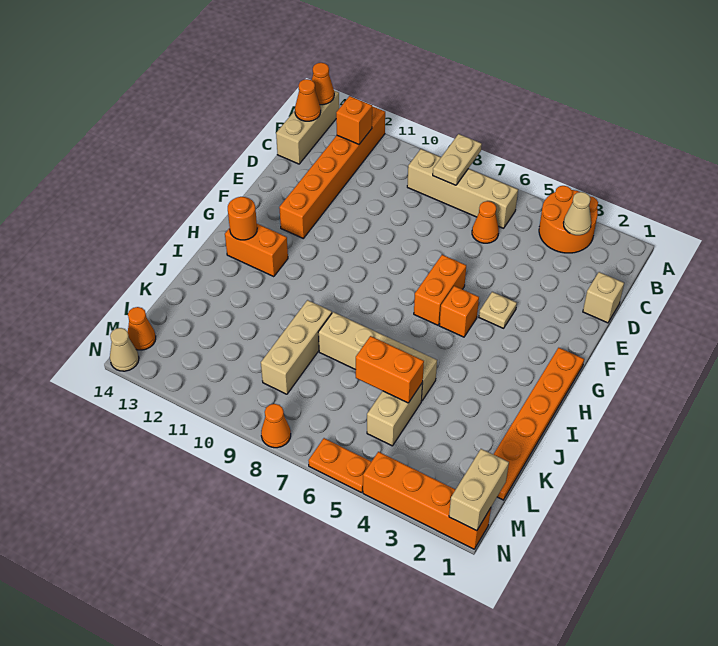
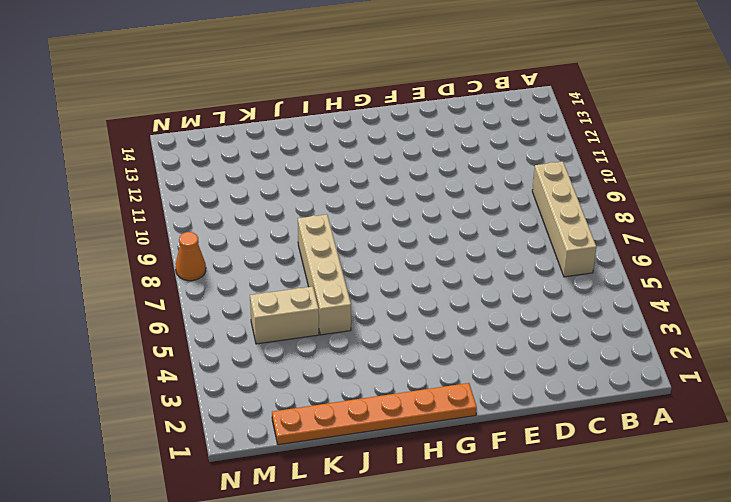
none -> orange 2x2 round brick [539,186,598,253]
none -> orange 1x6 brick [279,106,385,238]
none -> tan 1x3 brick [276,91,339,164]

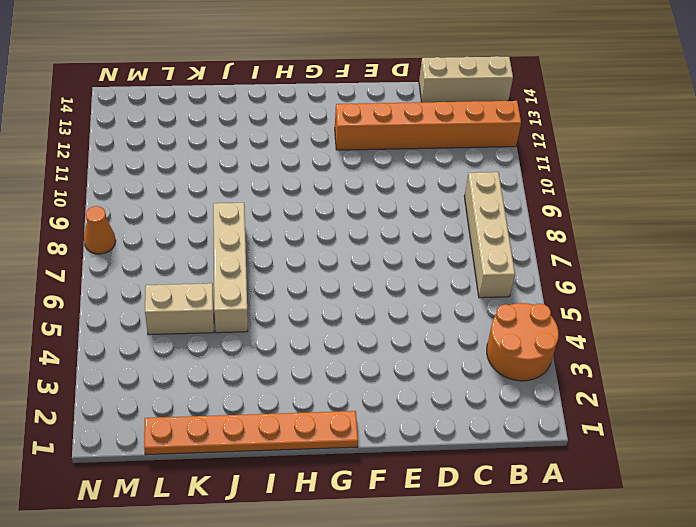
none -> orange 1x1 cone [472,201,499,243]
none -> tan 1x1 brick [583,272,624,323]
none -> tan 1x1 plate [479,292,517,328]

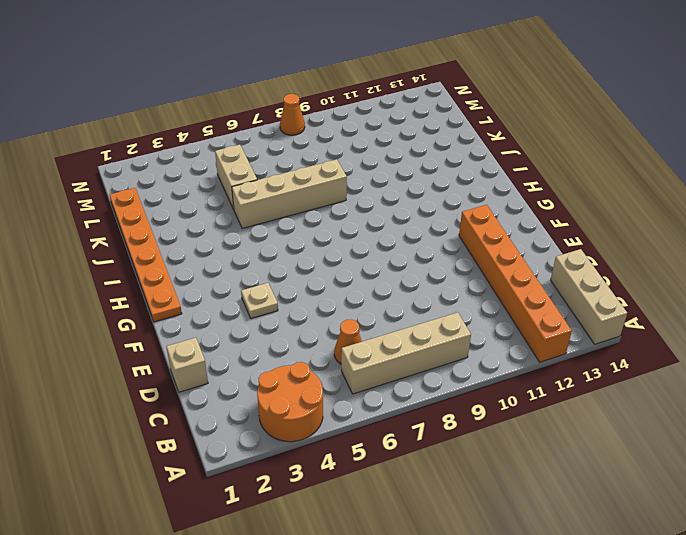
none -> orange 1x2 brick [414,255,466,325]
none -> orange 1x1 brick [439,286,479,337]
none -> orange 1x2 brick [225,224,288,277]

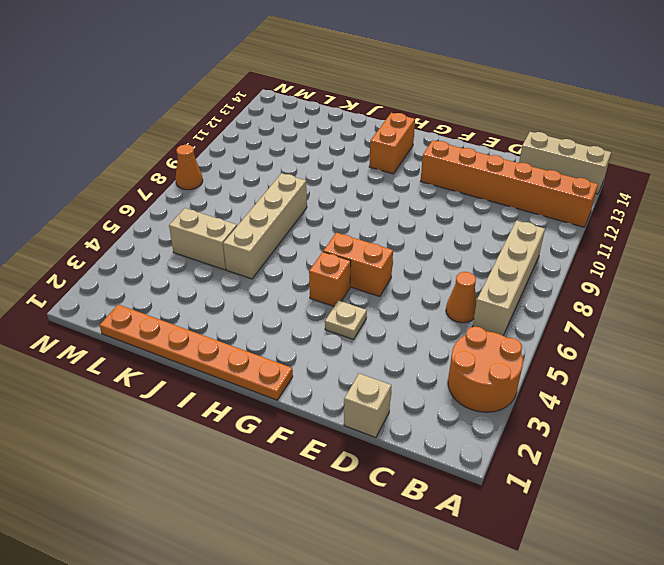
none -> tan 1x3 brick [261,300,332,394]
none -> orange 1x1 cone [128,307,156,350]
none -> orange 1x4 brick [363,452,491,549]

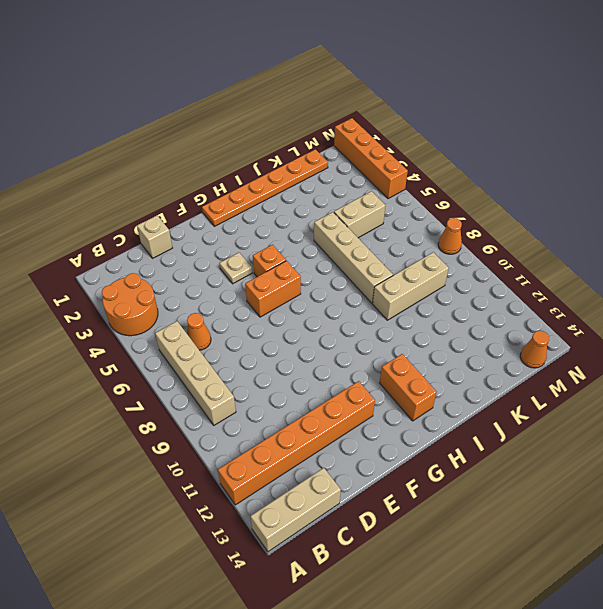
none -> orange 1x2 plate [308,438,371,493]
none -> tan 1x1 cone [110,328,139,371]
none -> tan 1x2 plate [433,134,482,185]

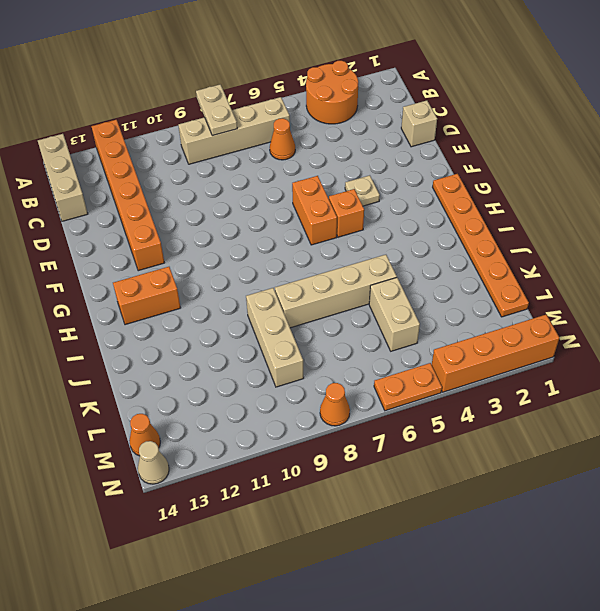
none -> orange 1x1 cone [312,63,334,105]
none -> tan 1x1 cone [564,192,591,235]
none -> orange 1x1 brick [336,96,372,144]

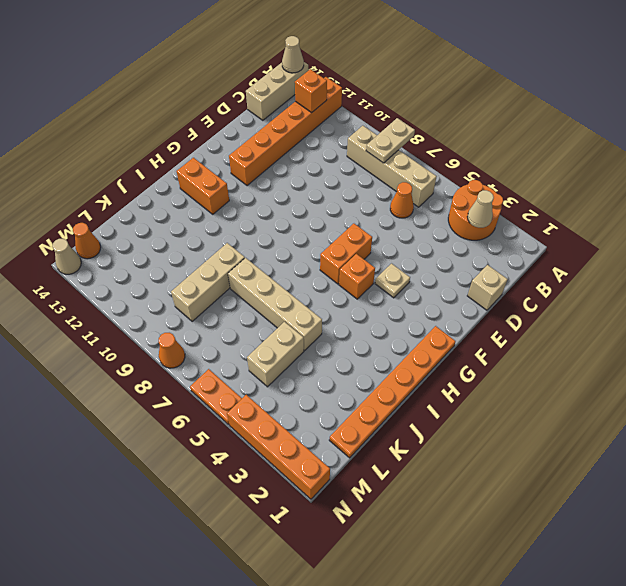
tan 1x1 cone [282,36,304,73] -> orange 1x1 cone [312,63,334,105]
none -> orange 1x1 cone [295,79,321,121]
none -> orange 1x1 round brick [228,197,257,240]
none -> orange 1x2 brick [356,336,424,403]

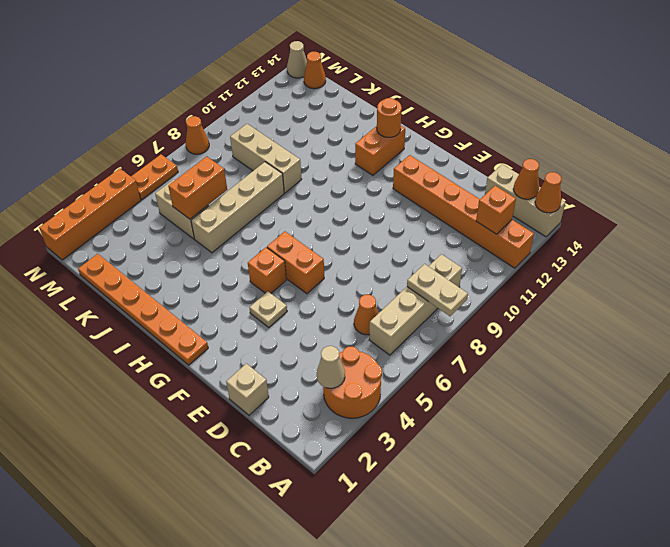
none -> tan 1x2 brick [449,449,509,531]

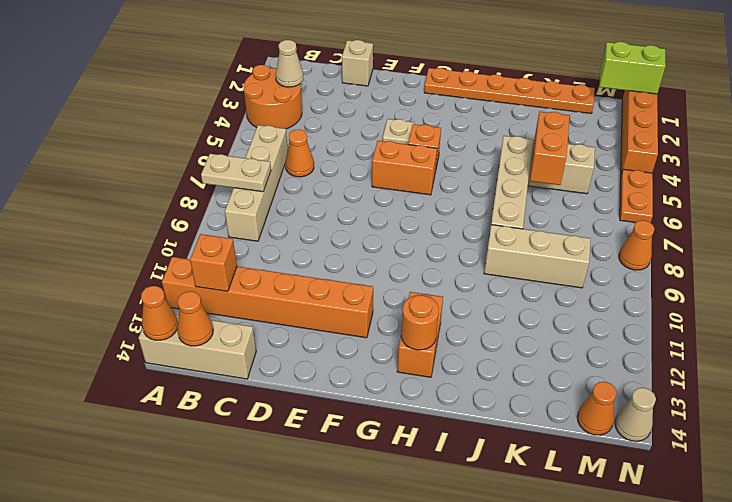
lime 1x2 brick [599,42,666,94] -> tan 1x2 brick [449,449,509,531]

